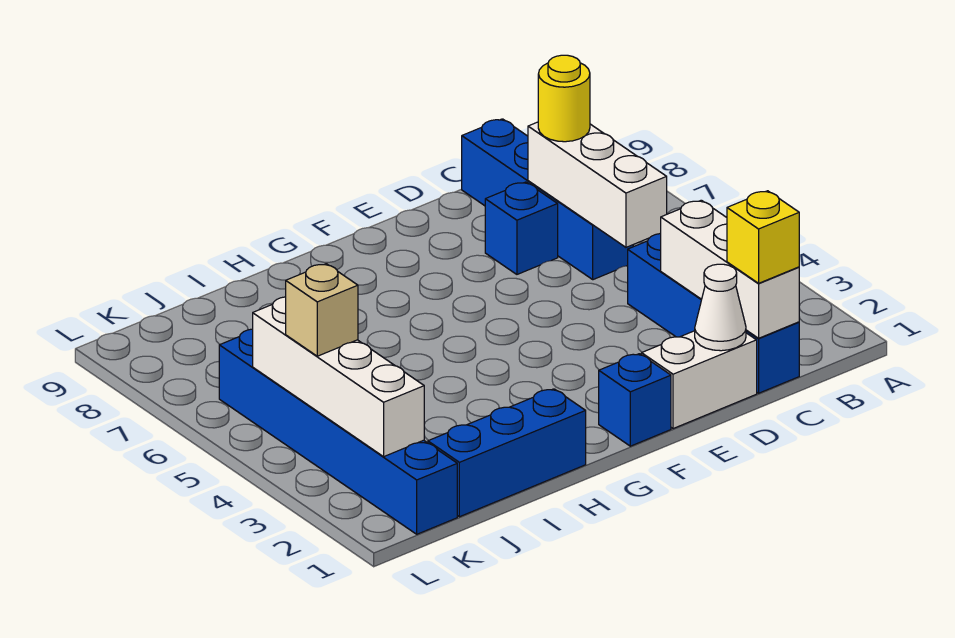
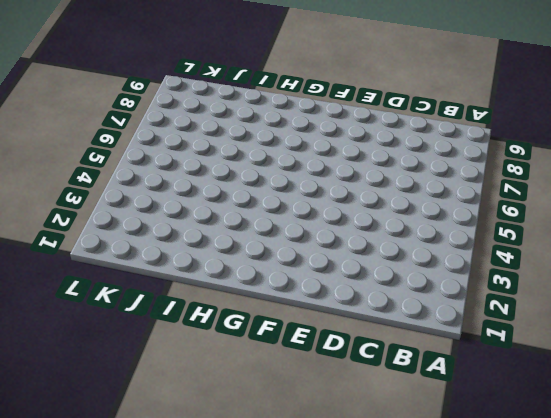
none -> blue 1x4 brick [628,234,799,393]
none -> blue 1x4 brick [462,119,633,280]
none -> white 1x2 brick [642,331,757,429]

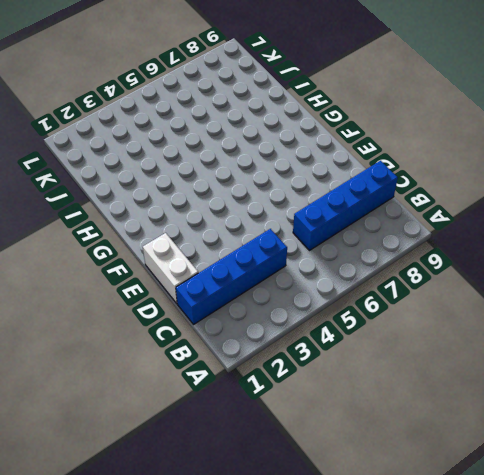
none -> blue 1x1 brick [485,182,558,274]
none -> blue 1x1 brick [599,354,671,446]
none -> blue 1x3 brick [428,389,586,517]

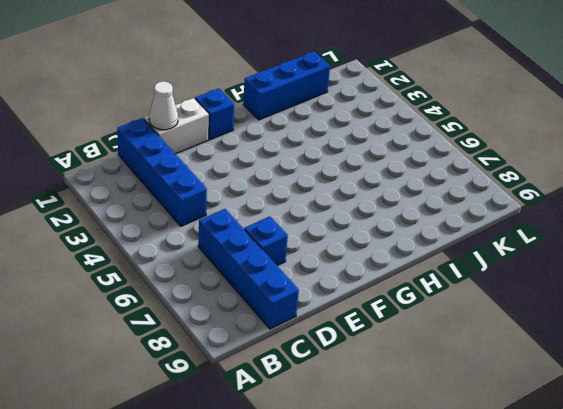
none -> blue 1x6 brick [219,329,457,534]
none -> white 1x3 brick [660,200,799,338]
none -> white 1x3 brick [528,122,667,247]

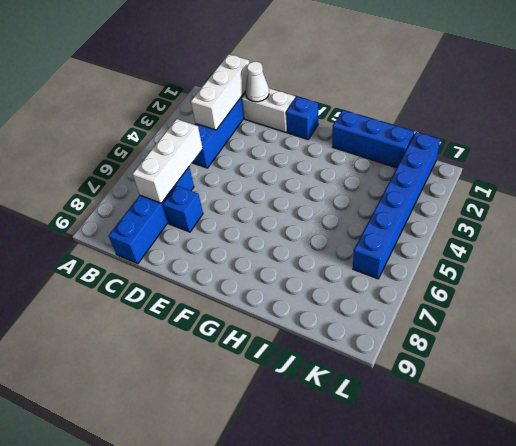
none -> white 1x4 brick [253,297,424,457]
none -> yellow 1x1 brick [727,191,799,283]
none -> yellow 1x1 round brick [538,55,590,142]

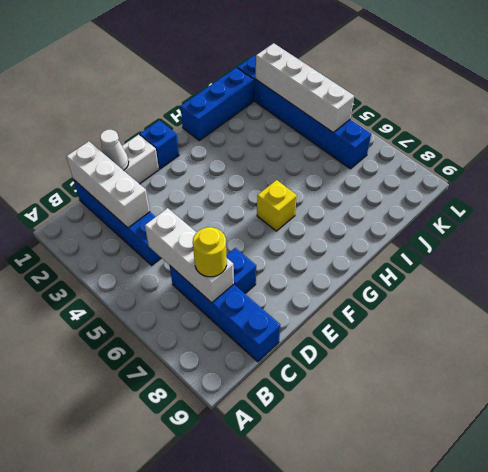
yellow 1x1 brick [257,180,297,231] -> yellow 1x1 brick moved to [727,191,799,283]
none -> tan 1x1 brick [286,264,358,356]

